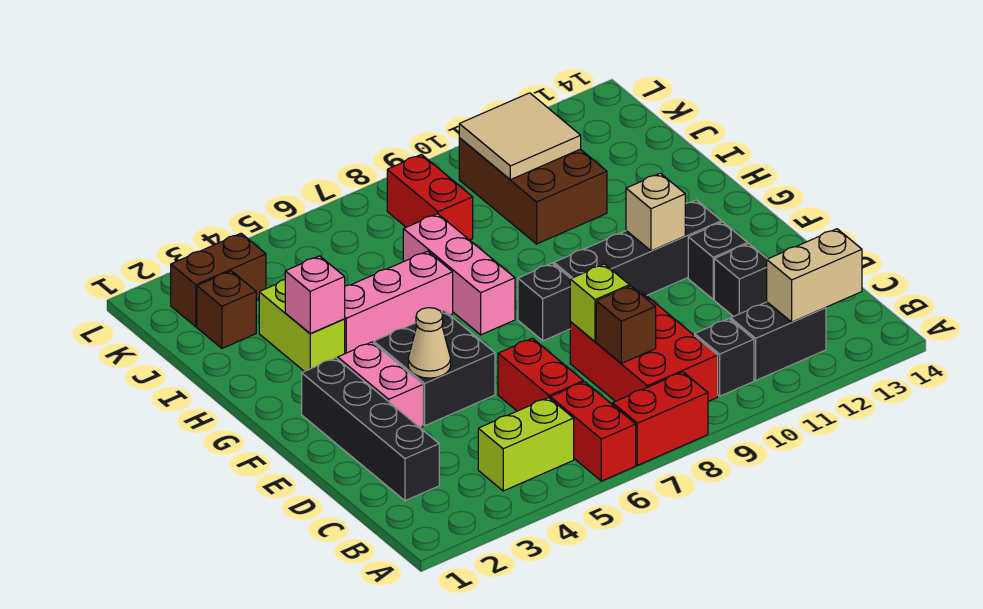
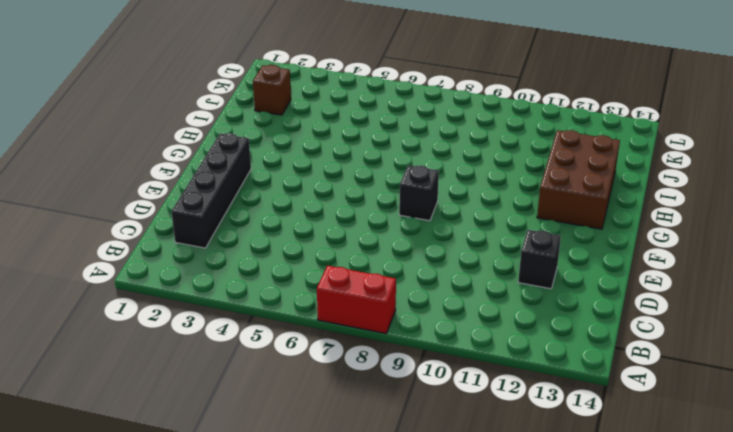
brown 2x3 brick [537,130,620,229] -> brown 2x3 brick moved to [459,138,607,244]
none -> red 1x2 brick [550,382,636,481]
none -> lime 1x2 brick [478,398,574,491]
none -> red 2x3 brick [570,291,718,401]

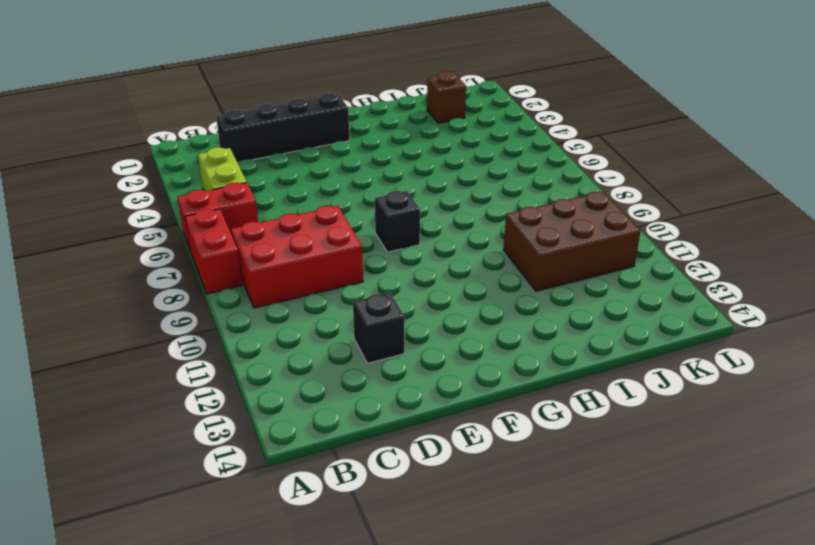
none -> black 1x1 brick [695,319,754,396]
none -> black 1x2 brick [731,302,826,380]
none -> red 1x2 brick [498,338,583,411]

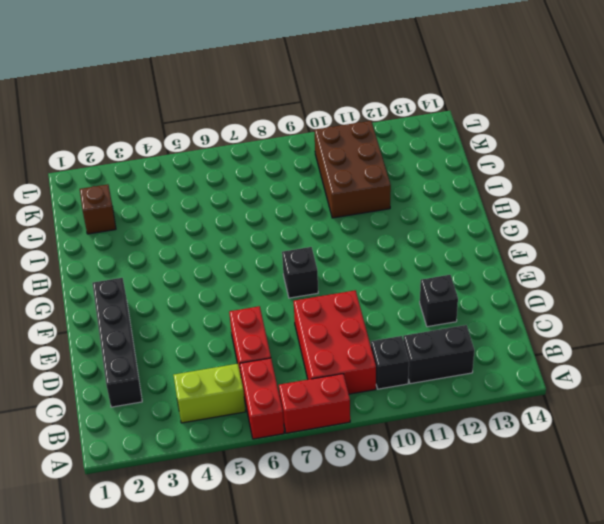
none -> pink 1x2 brick [338,342,423,428]
none -> black 2x2 brick [374,311,495,426]
none -> black 1x1 brick [688,222,748,299]

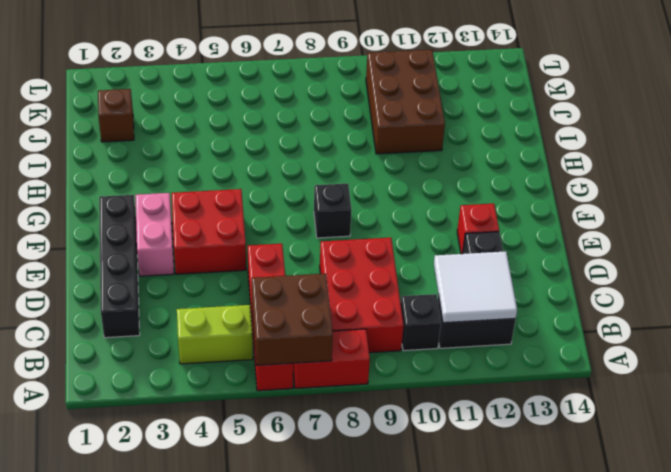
brown 2x2 brick [252,274,333,365] -> none
white 2x2 tile [434,251,517,323] -> tan 1x2 brick [767,229,862,322]
red 2x2 brick [172,189,246,274] -> black 2x2 brick [374,311,495,426]
red 1x1 brick [457,204,499,254] -> black 1x1 brick [688,222,748,299]
none -> black 1x4 brick [554,200,721,296]
none -> pink 1x3 brick [403,214,515,335]
none -> lime 1x2 brick [259,280,345,371]

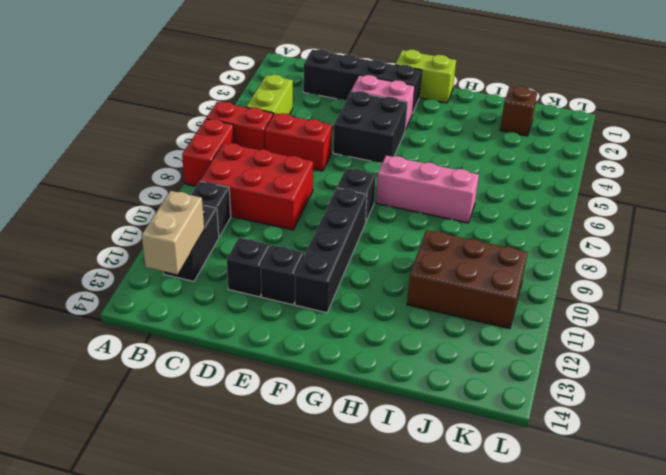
lime 1x2 brick [395,50,456,103] -> lime 1x2 brick moved to [259,280,345,371]
none -> pink 1x3 brick [345,251,453,354]
none -> red 1x2 brick [387,154,473,240]
none -> brown 1x2 brick [170,233,266,327]

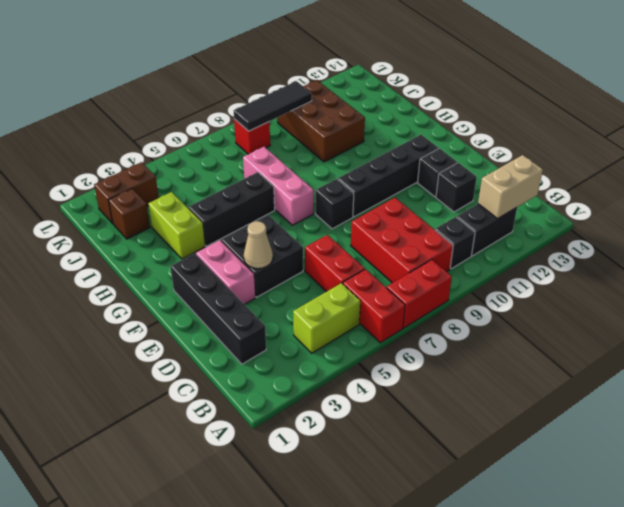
black 1x3 brick [188,172,275,246] -> pink 1x3 brick [345,251,453,354]
red 1x1 brick [234,119,270,154] -> red 1x2 brick [387,154,473,240]
black 1x3 tile [234,81,312,131] -> tan 2x2 tile [459,93,581,180]
none -> brown 1x1 brick [596,286,656,363]
none -> lime 1x1 brick [570,264,629,342]
none -> tan 1x1 brick [626,173,685,251]

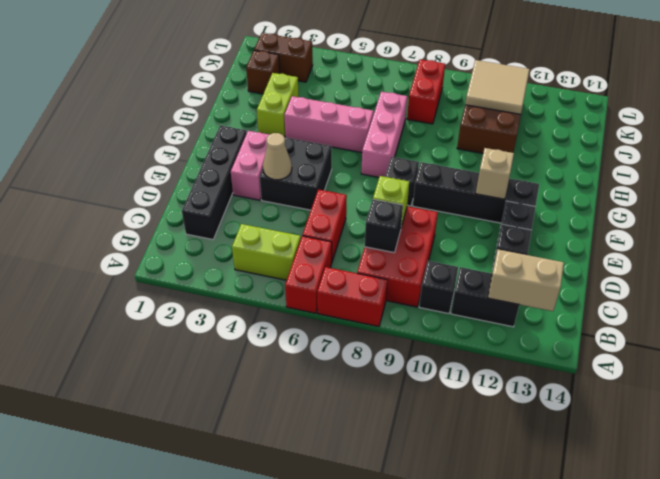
black 1x1 brick [365,199,403,252] -> brown 1x1 brick [596,286,656,363]
none -> pink 1x1 brick [285,256,345,333]

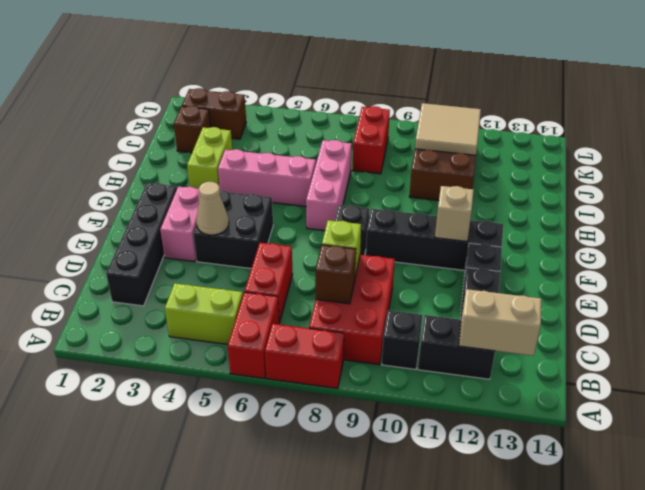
none -> pink 1x1 brick [285,256,345,333]

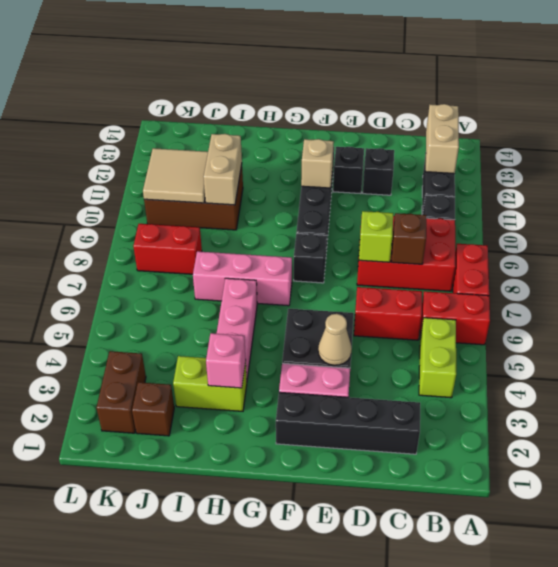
tan 1x2 brick [204,134,242,205] -> none

